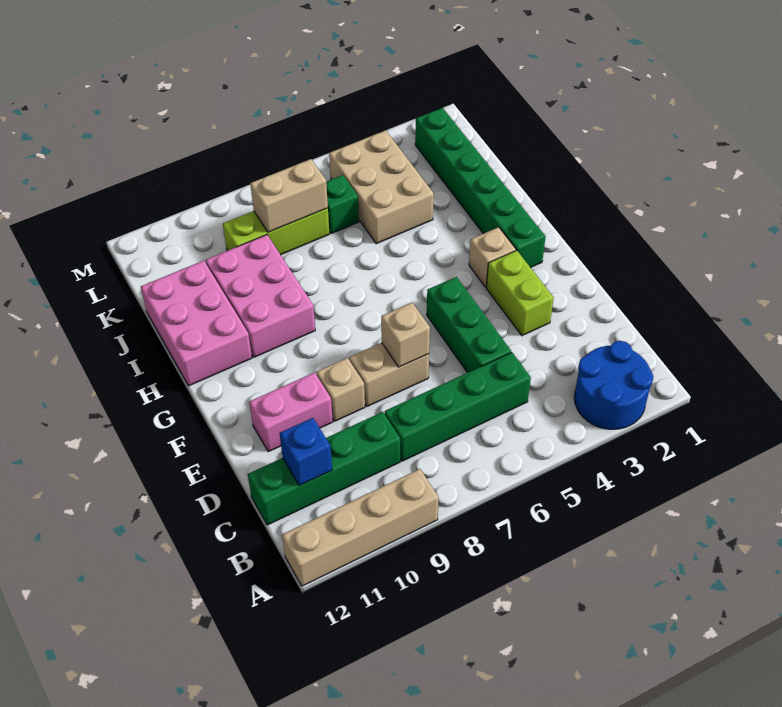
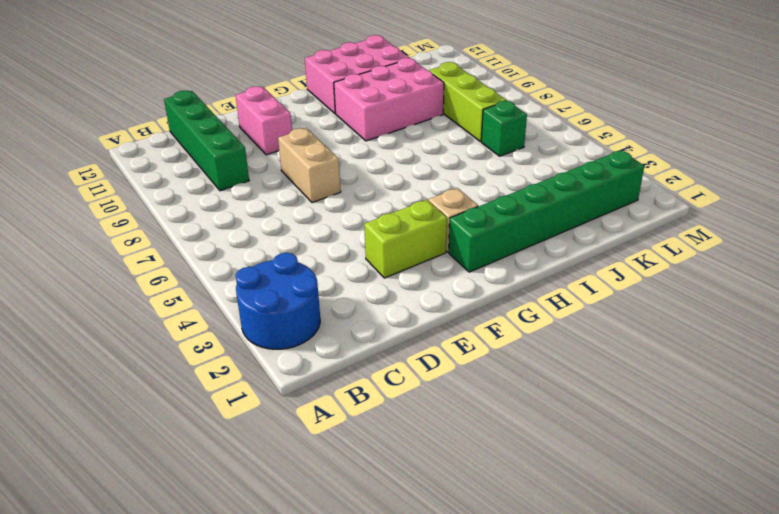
none -> tan 1x4 brick [282,469,439,586]
none -> green 1x4 brick [385,352,531,461]
none -> green 1x3 brick [427,277,511,373]

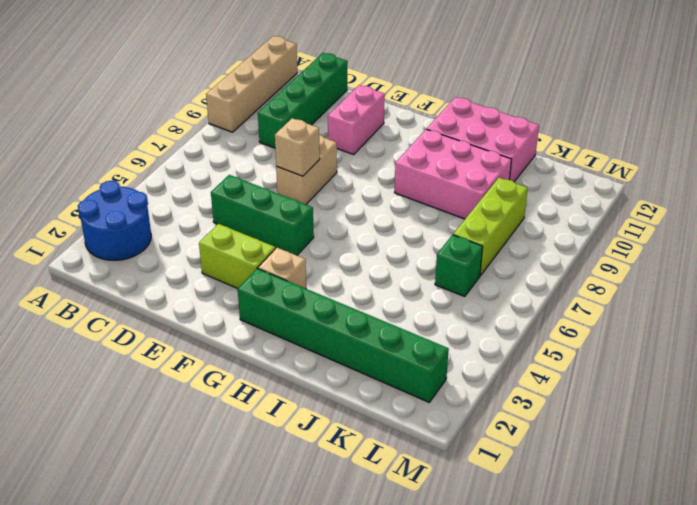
none -> green 1x4 brick [385,352,531,461]
none -> tan 1x1 brick [316,358,365,421]
none -> tan 2x3 brick [329,130,434,244]

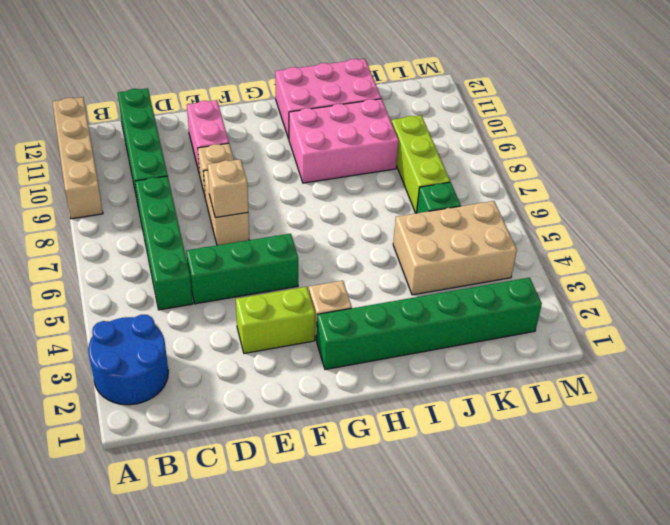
none -> blue 1x1 brick [280,418,332,486]
none -> tan 1x2 brick [250,159,328,232]

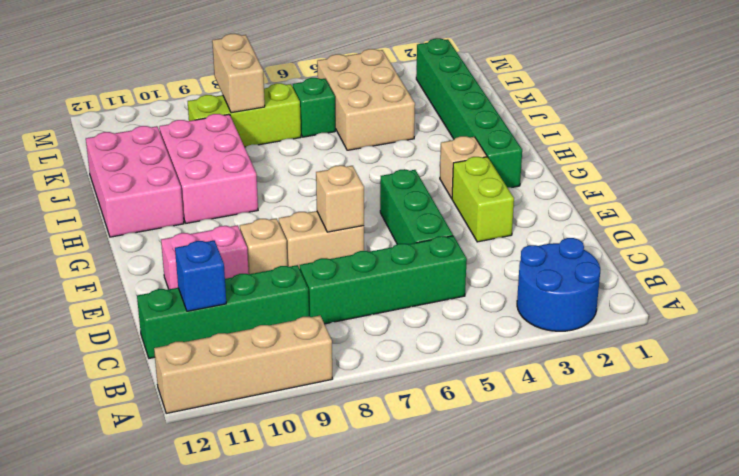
tan 1x2 brick [212,34,265,113] -> tan 1x2 brick turned to [250,159,328,232]

